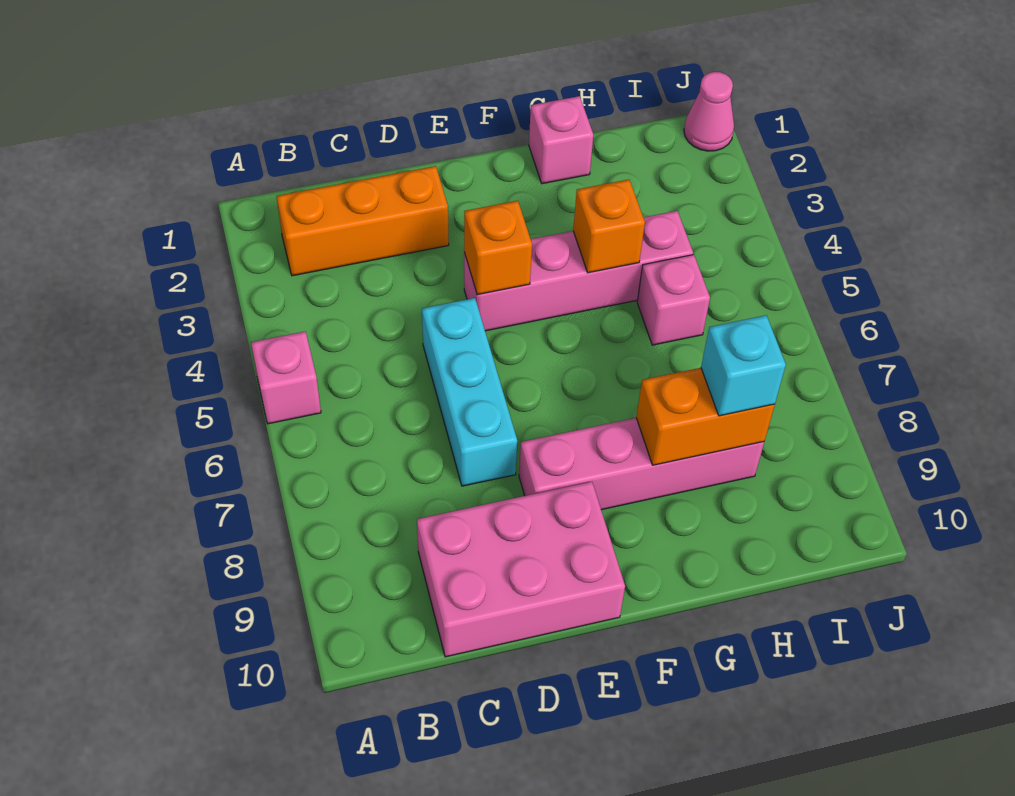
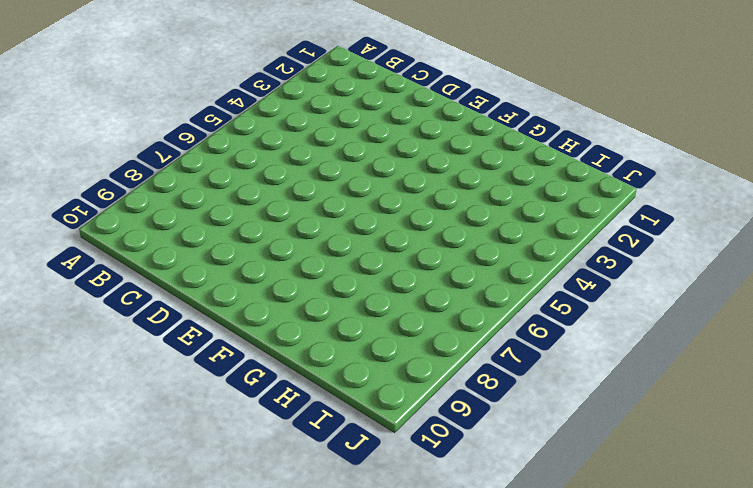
none -> pink 1x1 brick [251,331,321,424]
none -> orange 1x3 brick [277,166,449,276]
none -> pink 2x3 brick [417,482,625,657]

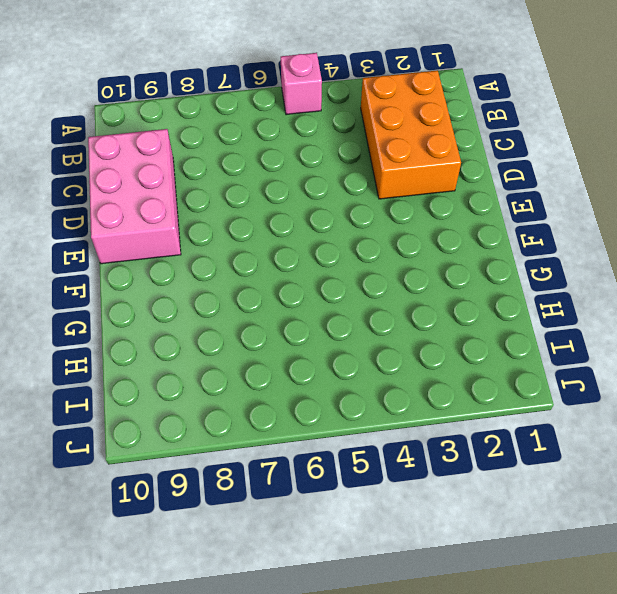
orange 2x3 brick [361,70,461,199] -> orange 1x3 brick [277,166,449,276]
none -> cyan 1x3 brick [422,298,517,486]
none -> pink 1x4 brick [464,211,693,331]
none -> pink 1x4 brick [519,418,764,510]

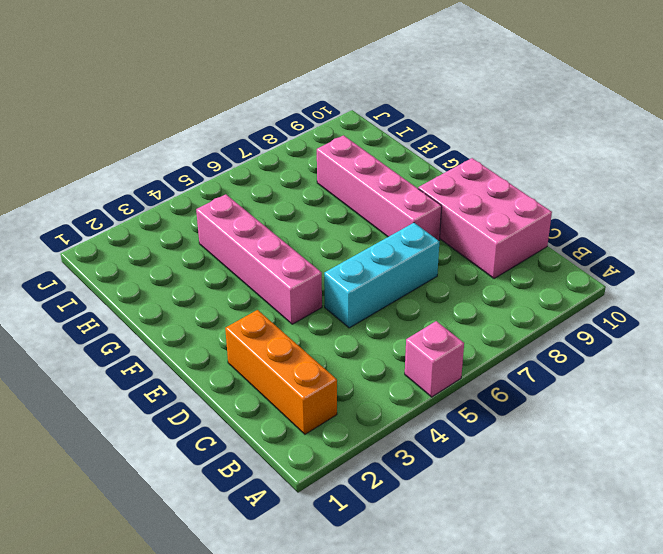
none -> pink 1x1 brick [529,96,593,184]
none -> pink 1x1 brick [637,255,710,345]
none -> pink 1x1 cone [684,72,734,151]

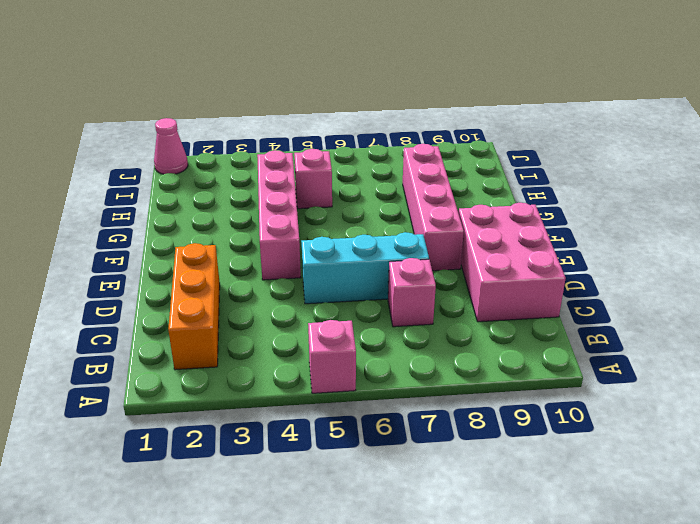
pink 1x1 brick [388,258,436,327] -> pink 1x1 brick moved to [529,96,593,184]
none -> orange 1x1 brick [464,201,532,295]
none -> orange 1x1 brick [573,180,645,273]
none -> orange 1x2 brick [636,368,775,465]

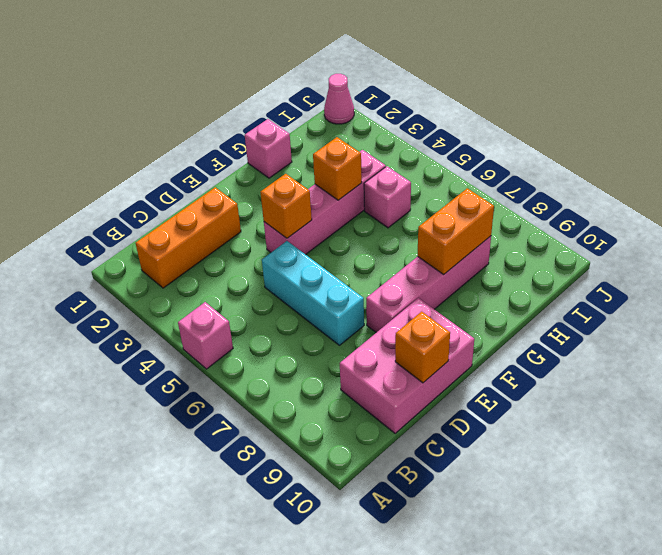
orange 1x1 brick [395,312,450,383] -> none
none -> cyan 1x1 brick [701,315,786,416]

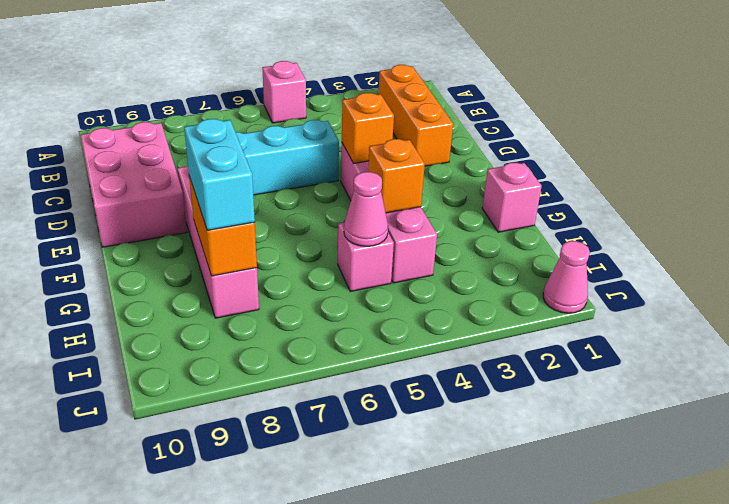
cyan 1x2 brick [184,119,255,230] -> cyan 1x1 brick [701,315,786,416]
pink 1x1 cone [344,172,388,246] -> none

